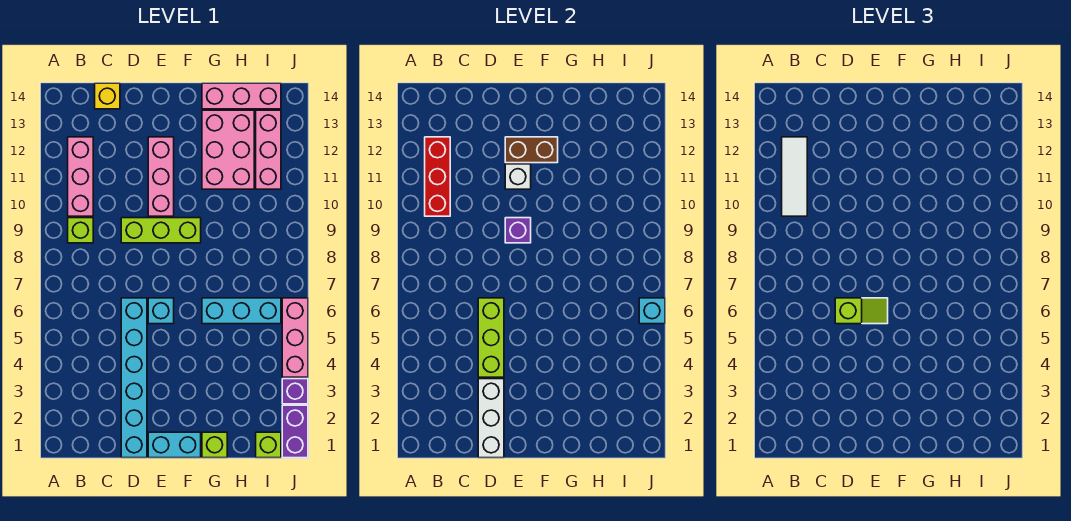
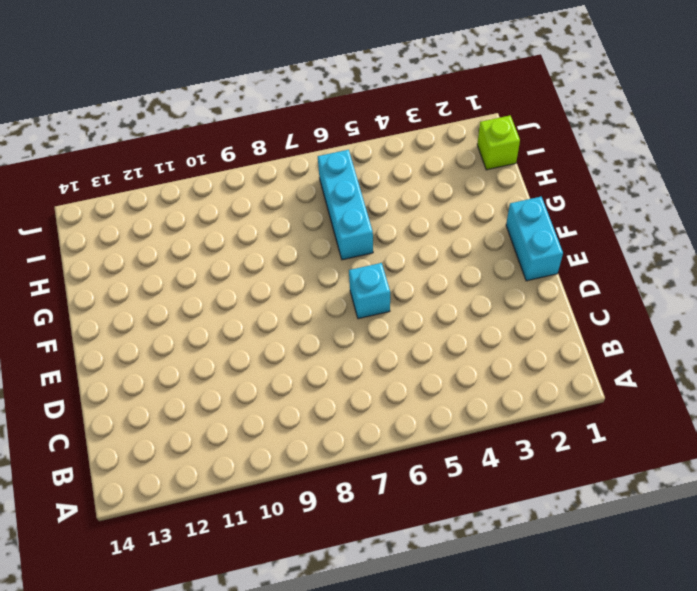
none -> lime 1x1 brick [68,218,93,243]
none -> pink 1x3 brick [68,137,93,216]
none -> yellow 1x1 brick [95,83,120,109]

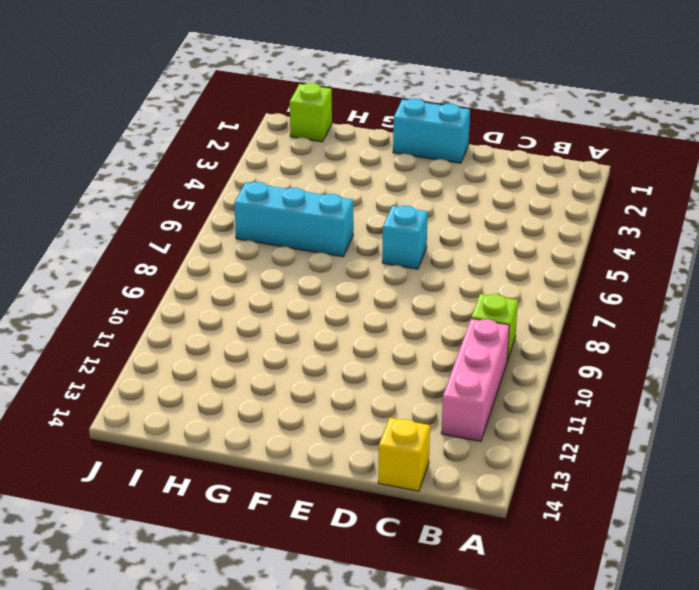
none -> cyan 1x6 brick [121,298,147,458]
none -> lime 1x3 brick [121,218,201,243]
none -> pink 1x3 brick [148,137,174,216]

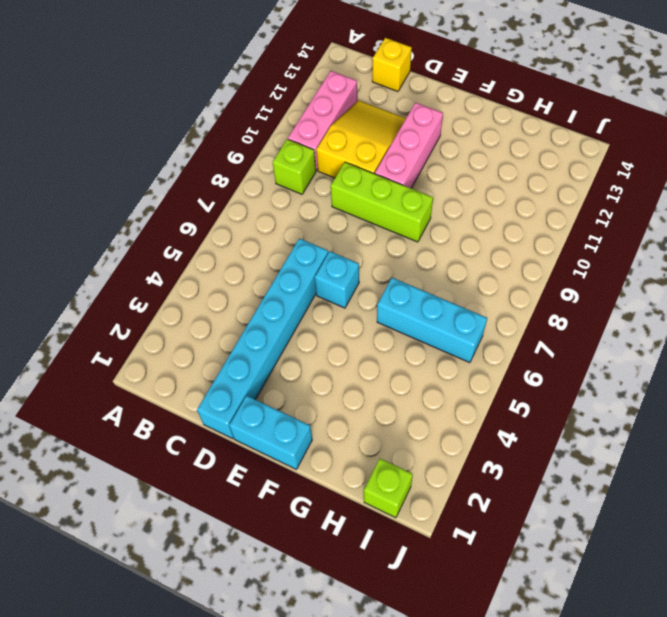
yellow 2x3 slope [316,101,406,178] -> none
none -> lime 1x1 brick [202,432,227,458]
none -> pink 2x3 brick [202,110,254,189]
none -> pink 1x3 brick [202,83,281,109]

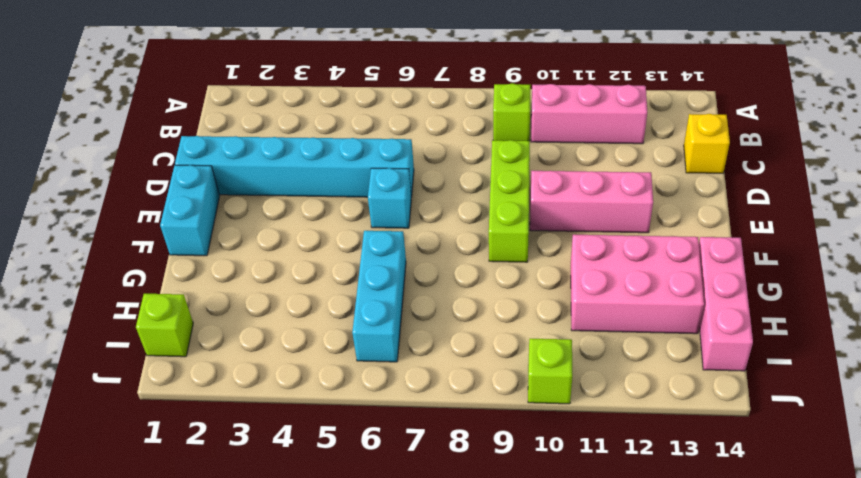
lime 1x1 brick [528,339,572,404] -> lime 1x1 brick moved to [202,432,227,458]
none -> pink 1x3 brick [256,110,281,189]
none -> purple 1x2 brick [282,405,308,458]
none -> purple 1x1 brick [282,379,308,404]

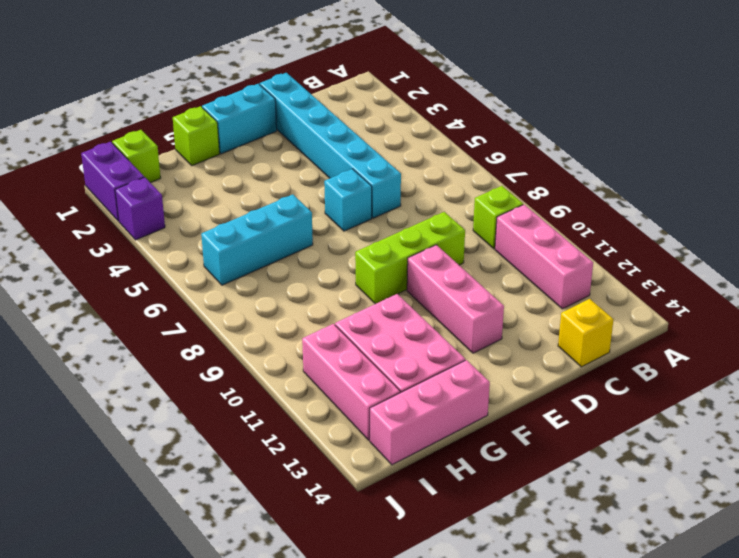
none -> pink 1x3 brick [282,298,308,377]
none -> red 1x3 brick [425,137,450,216]
none -> white 1x3 brick [478,379,504,458]

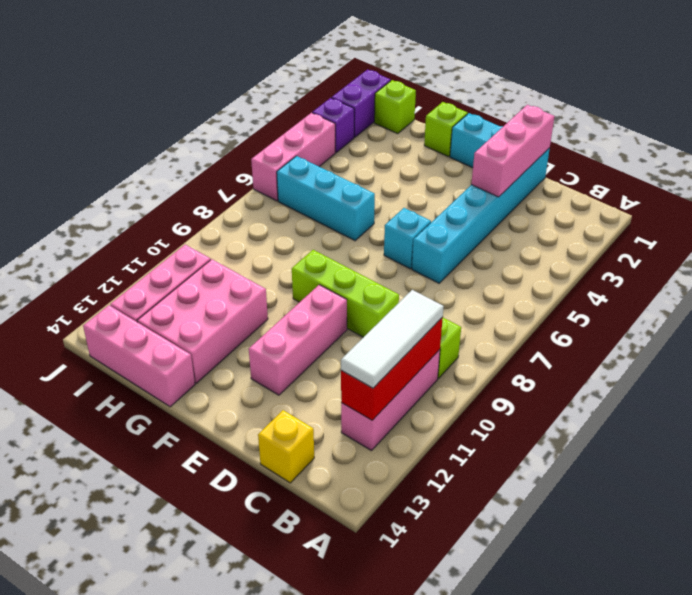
pink 1x3 brick [471,105,555,197] -> white 1x3 brick [478,379,504,458]
none -> lime 1x3 brick [478,298,504,377]
none -> purple 1x1 brick [505,218,531,243]
none -> white 1x1 brick [505,164,531,189]

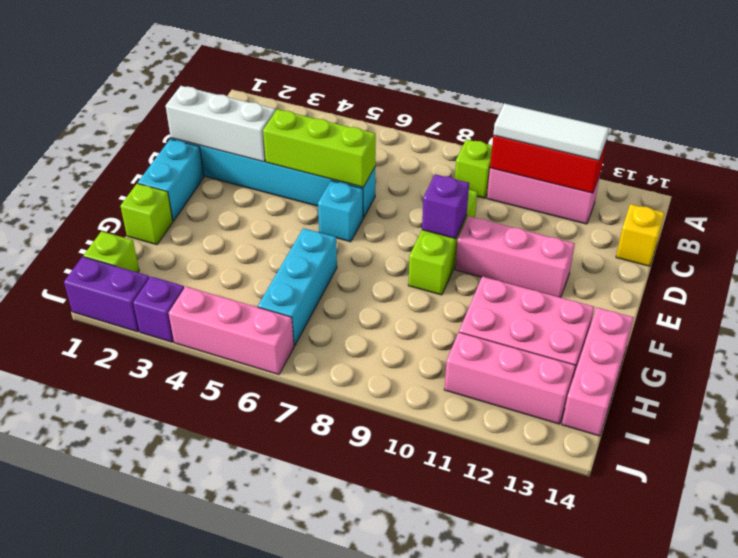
none -> white 1x1 brick [505,164,531,189]
none -> brown 1x2 brick [505,137,558,163]
none -> cyan 1x1 brick [639,298,665,324]

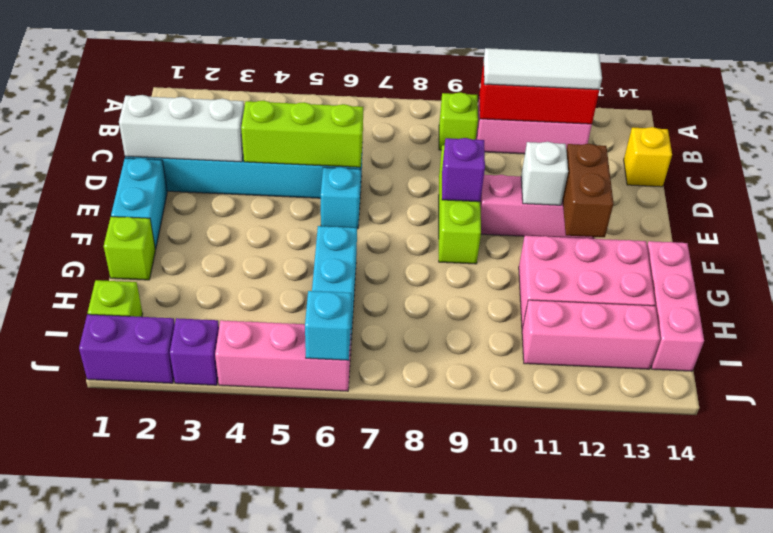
none -> lime 1x2 slope [835,298,888,324]

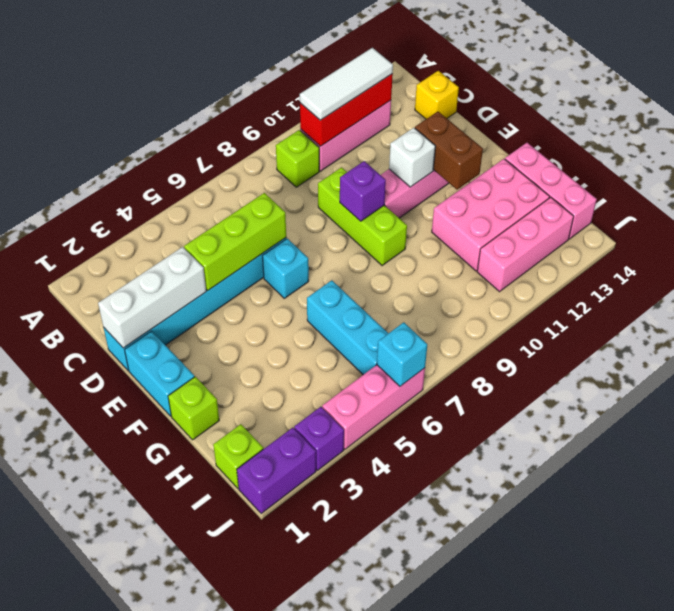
none -> lime 1x2 slope [835,298,888,324]

